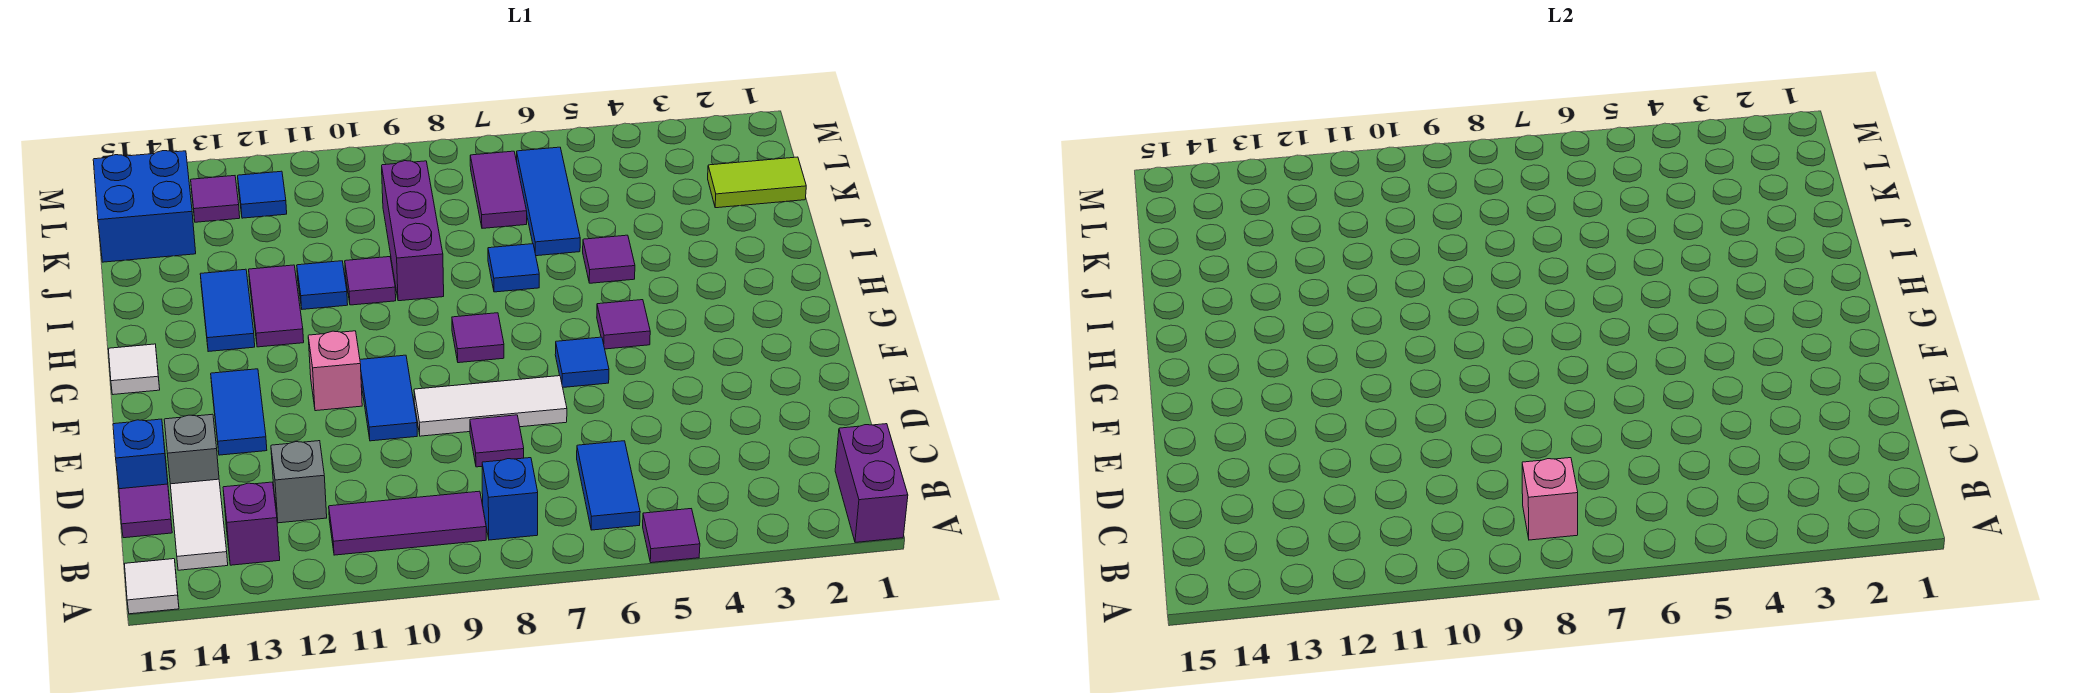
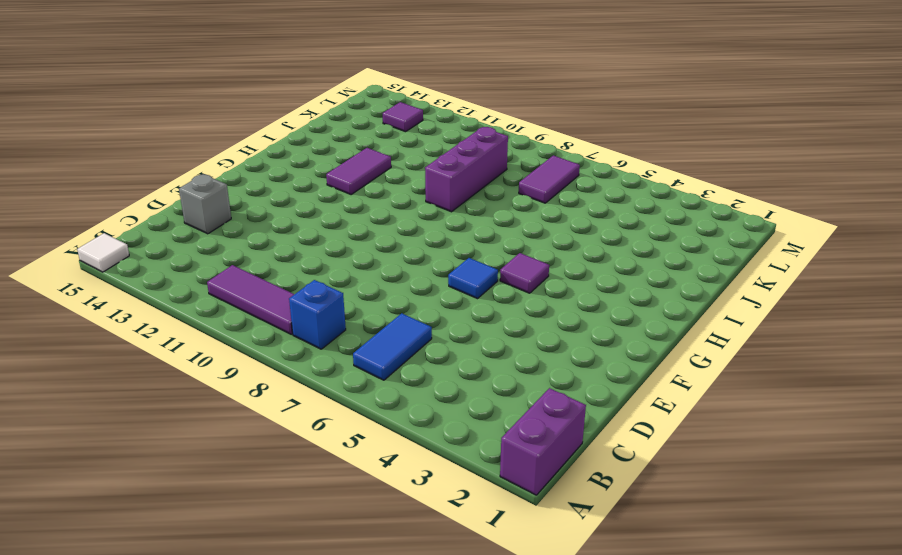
none -> purple 1x1 tile [643,509,700,563]
none -> purple 1x1 brick [223,482,280,565]
none -> white 1x2 tile [170,479,228,570]
none -> grey 1x1 brick [271,441,327,523]

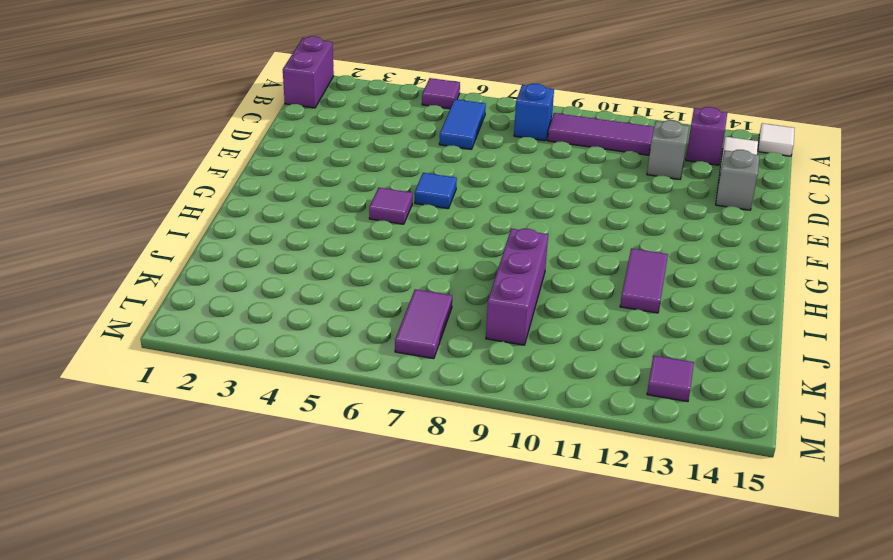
none -> purple 1x1 tile [119,484,172,538]
none -> purple 1x1 tile [470,415,524,467]
none -> blue 1x1 brick [113,419,168,489]
none -> white 1x3 tile [414,376,567,436]

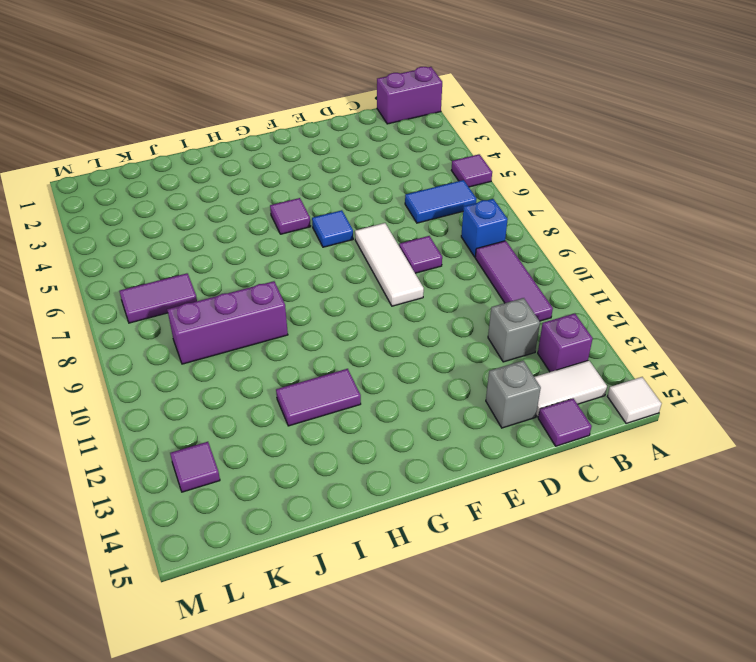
none -> blue 1x1 brick [113,419,168,489]
none -> blue 1x2 tile [360,355,417,441]
none -> blue 1x2 tile [211,369,267,455]
none -> pink 1x1 brick [308,331,362,411]

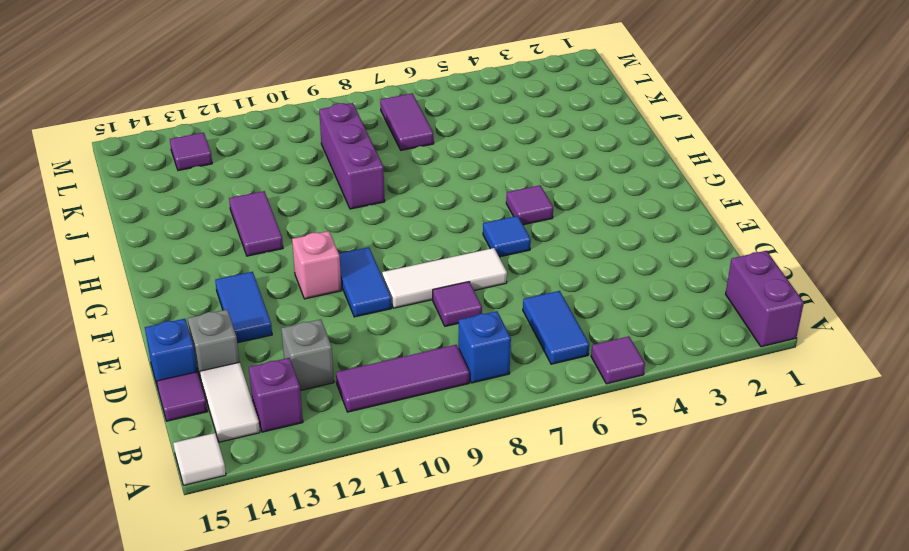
none -> purple 1x1 tile [452,313,504,363]
none -> white 1x1 tile [109,344,160,395]
none -> blue 1x2 tile [200,269,255,352]
none -> purple 1x1 tile [583,235,635,283]

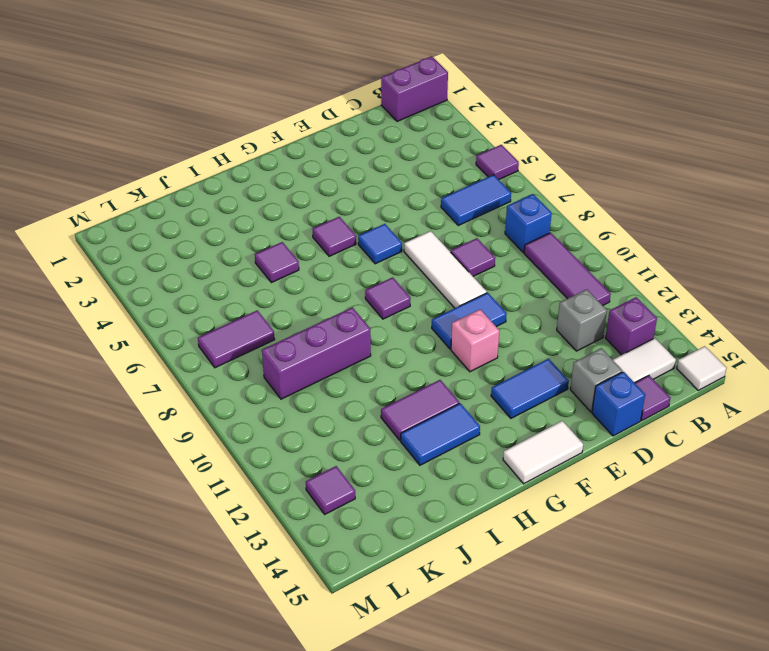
white 1x2 tile [503,421,583,484] -> white 1x1 tile [109,344,160,395]
none -> blue 1x1 tile [488,244,539,292]
none -> purple 1x1 tile [345,257,396,305]
none -> blue 1x1 tile [297,261,348,309]
none -> blue 1x3 tile [517,147,580,256]

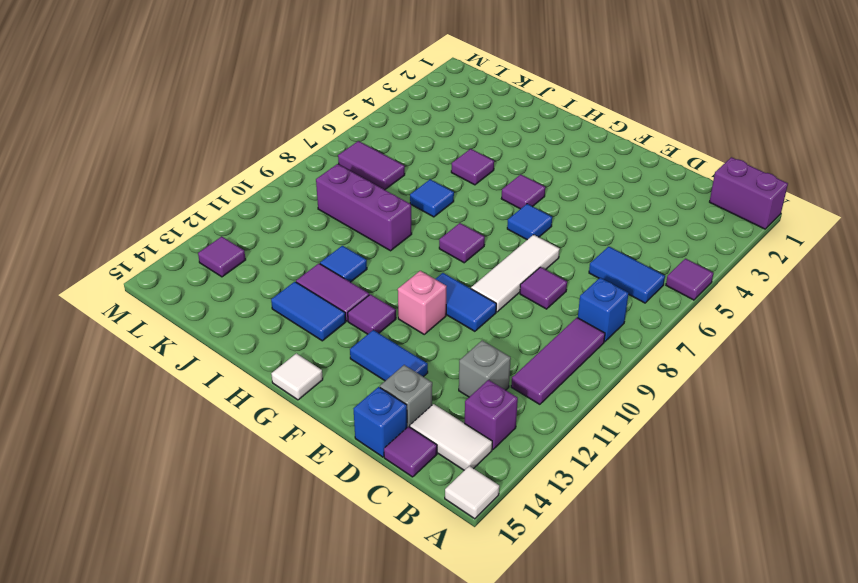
purple 1x1 tile [348,294,396,334] -> purple 1x1 tile moved to [345,257,396,305]
none -> blue 1x3 tile [517,147,580,256]
none -> lime 1x2 tile [708,157,806,208]
none -> blue 2x2 brick [93,151,196,262]
none -> blue 1x1 tile [238,171,287,218]

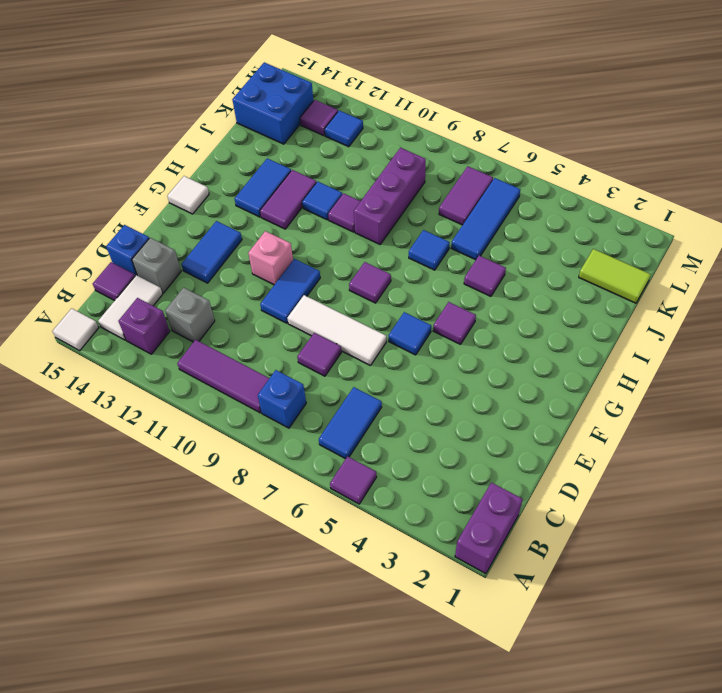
none -> pink 1x1 brick [1522,458,1578,540]

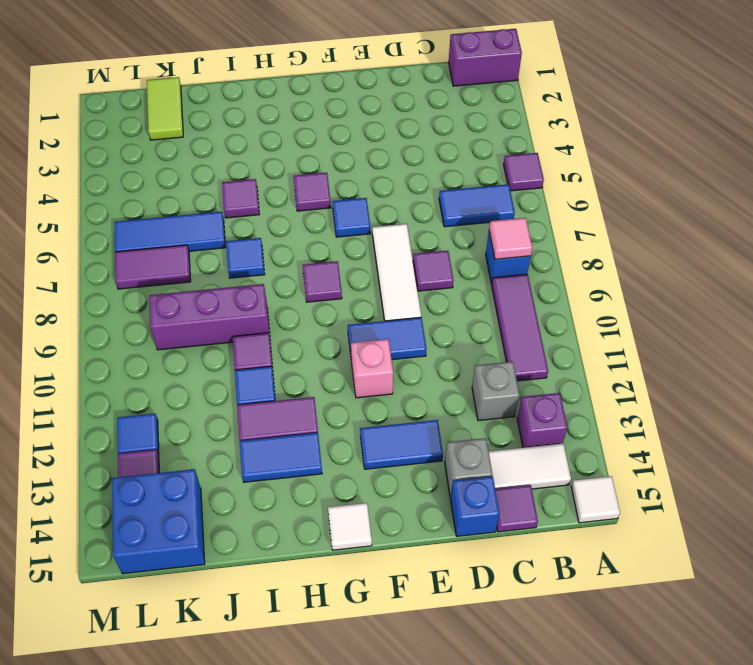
pink 1x1 tile [489,218,532,259] -> pink 1x1 brick [1522,458,1578,540]

